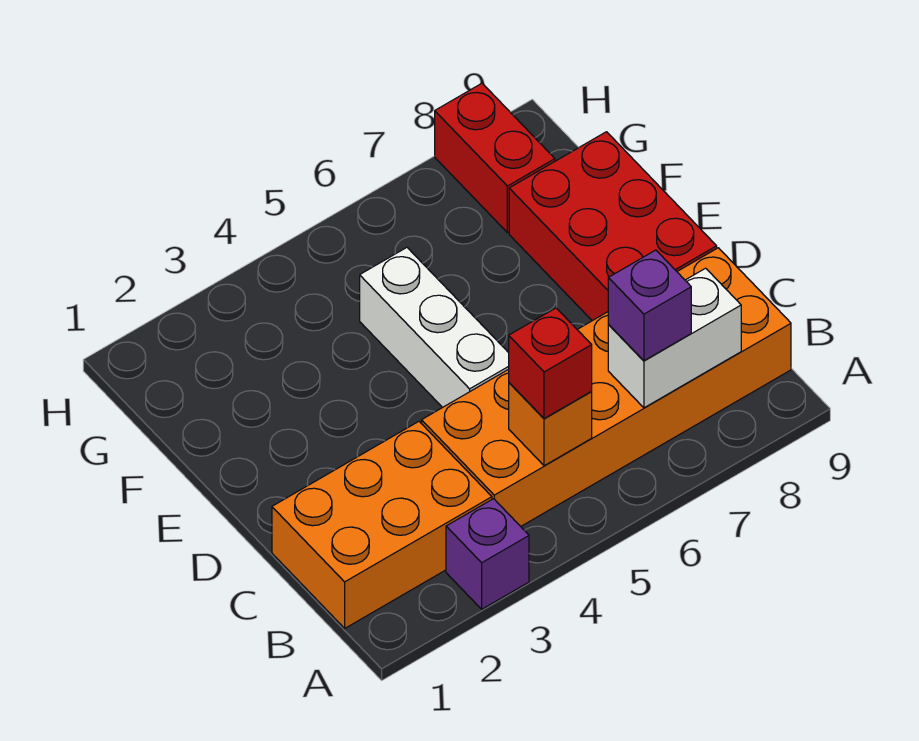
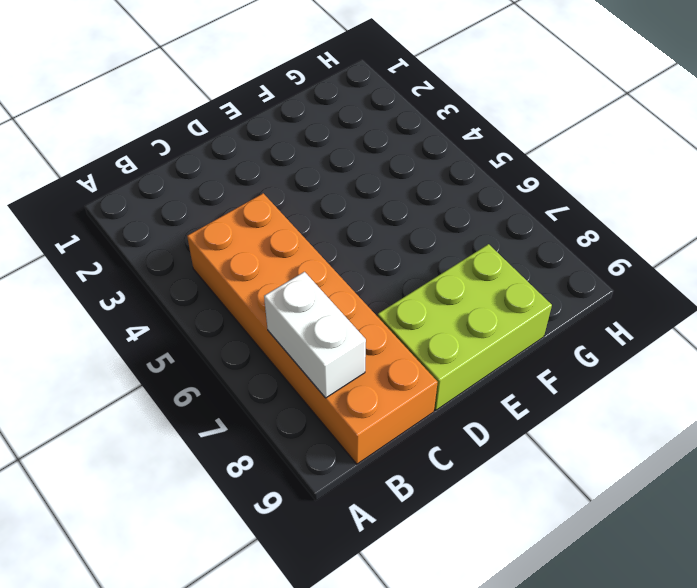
lime 2x3 brick [378,244,552,410] -> red 2x3 brick [509,132,717,321]
none -> purple 1x1 brick [446,499,529,609]
none -> orange 2x3 brick [272,422,492,628]

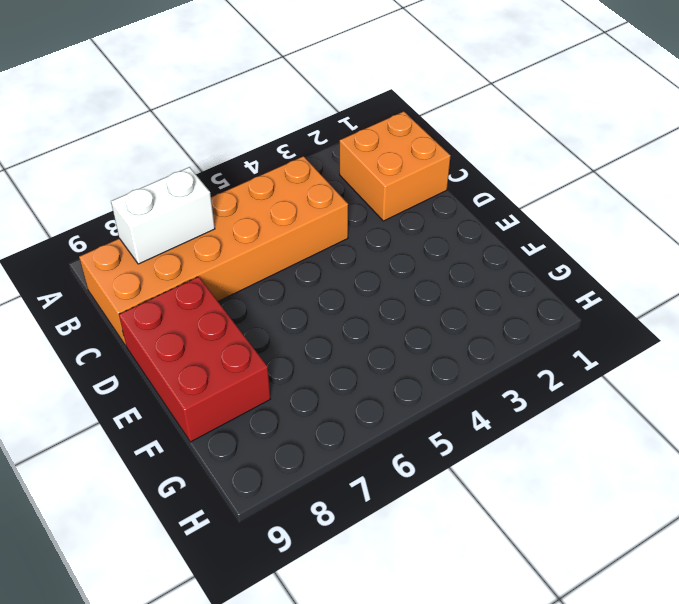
orange 2x2 brick [340,111,450,221] -> orange 2x3 brick [272,422,492,628]
none -> purple 1x1 brick [446,499,529,609]
none -> white 1x3 brick [360,248,509,408]

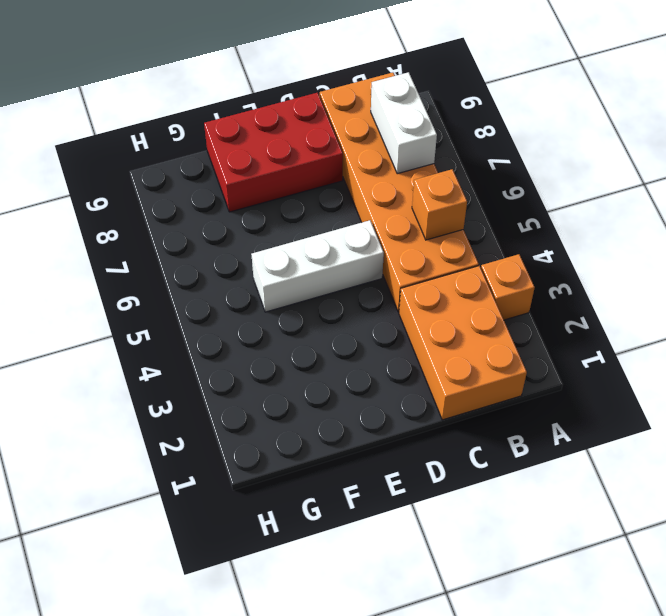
orange 1x1 brick [481,254,535,320] -> purple 1x1 brick [446,499,529,609]
none -> red 1x2 brick [435,83,555,233]
none -> red 1x1 brick [509,308,592,419]

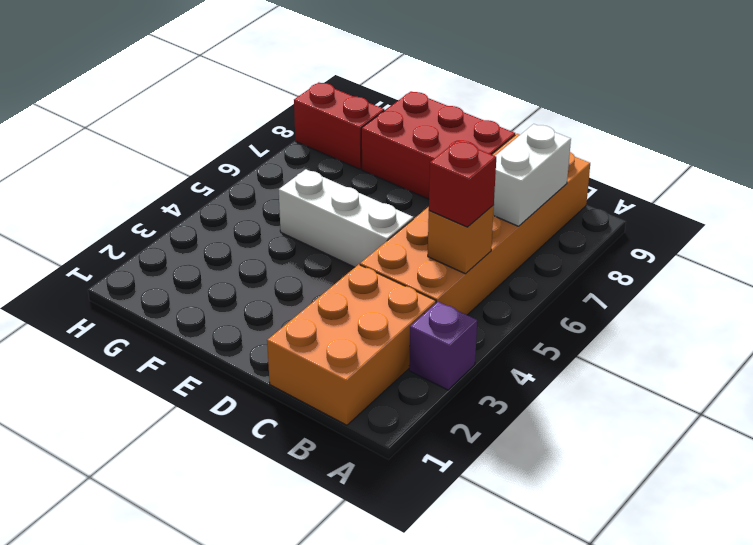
none -> purple 1x1 brick [608,250,691,361]

